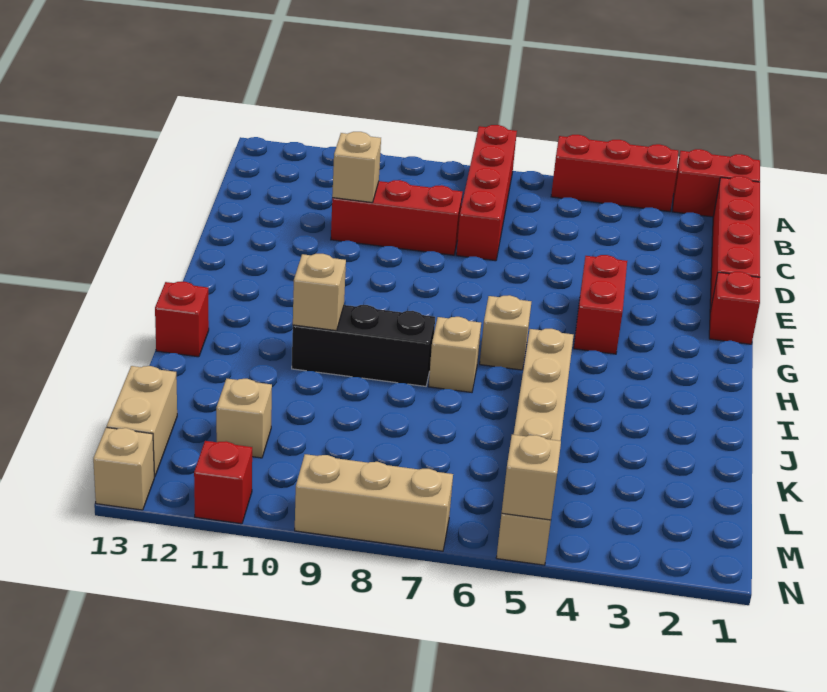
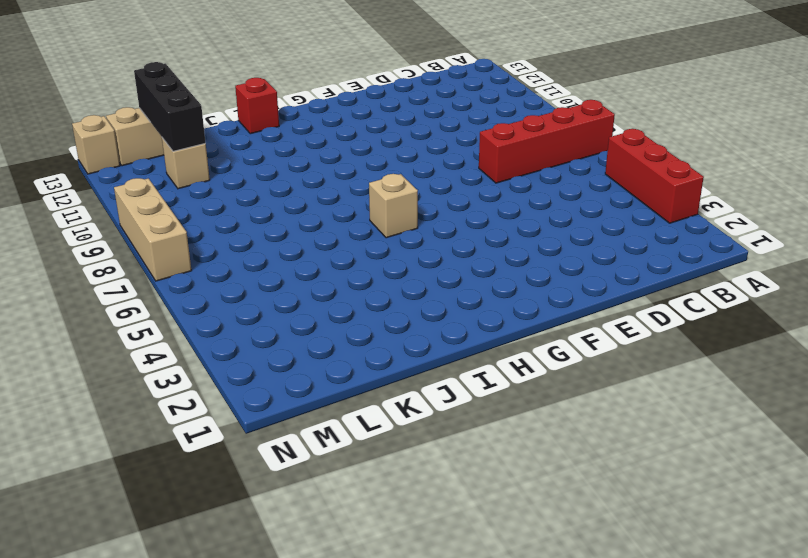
black 1x3 brick [134,62,206,151] -> black 1x3 brick moved to [292,305,435,386]
none -> red 1x2 brick [672,149,760,217]
none -> red 1x4 brick [710,176,760,311]
none -> red 1x3 brick [331,180,462,255]

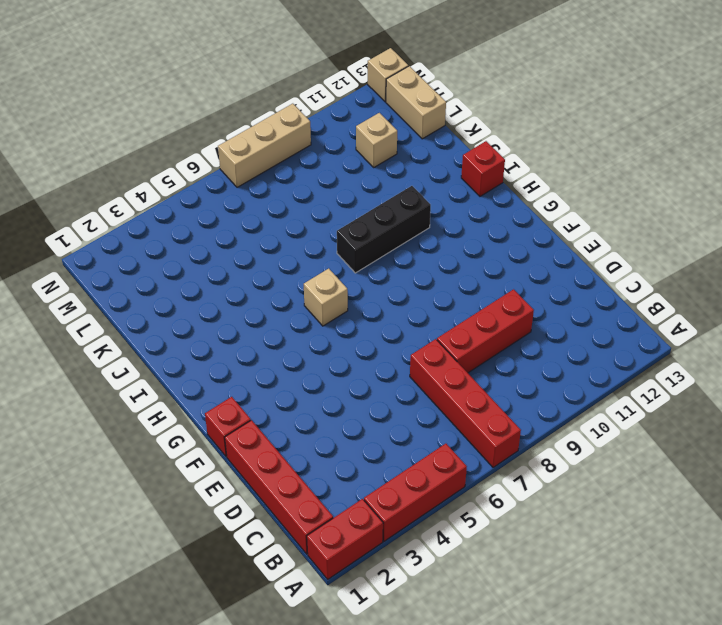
none -> red 1x2 brick [574,255,627,354]
none -> tan 1x6 brick [496,329,574,565]
none -> tan 1x1 brick [429,317,481,392]

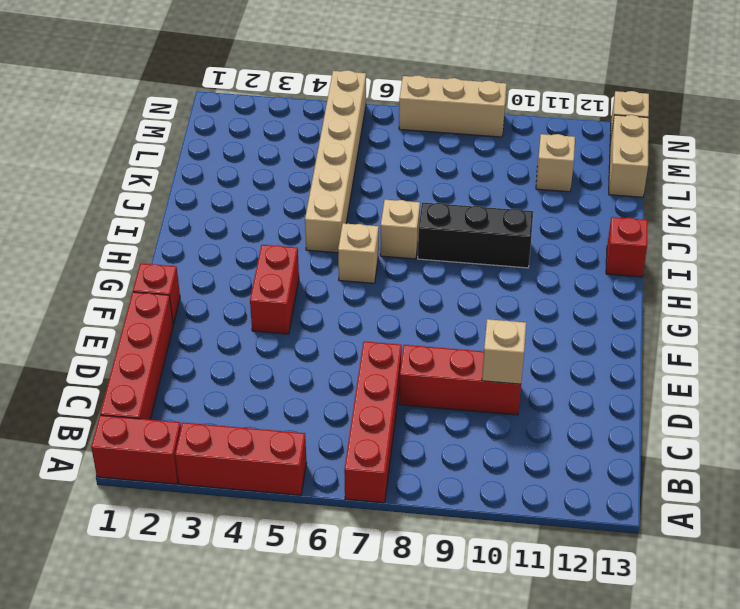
none -> red 1x1 brick [194,441,252,524]
none -> tan 1x1 brick [293,254,346,331]
none -> tan 1x1 brick [502,435,561,520]

